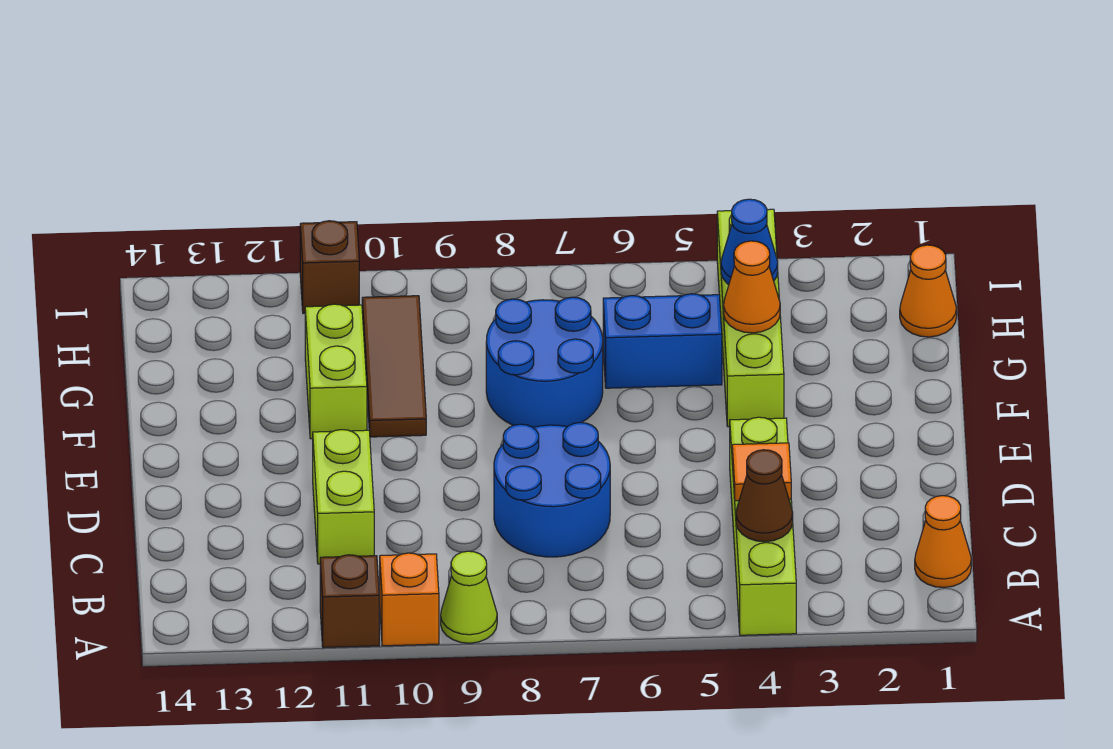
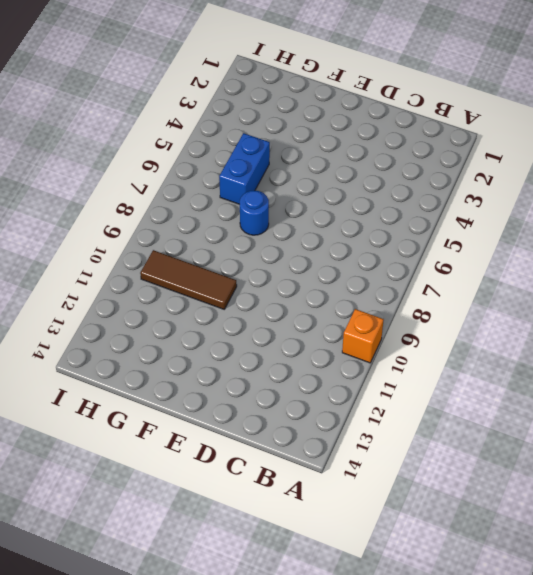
blue 1x1 round brick [240,190,269,235] -> blue 2x2 round brick [486,297,603,427]
none -> lime 1x4 brick [730,417,796,635]
none -> lime 1x1 cone [441,551,497,643]
none -> brown 1x1 brick [320,555,379,648]

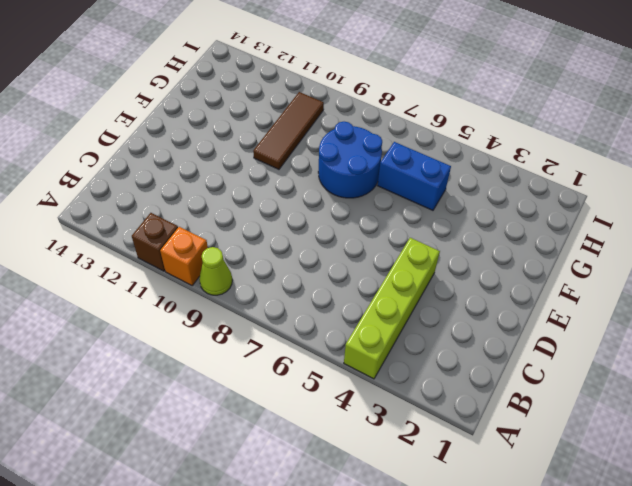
none -> orange 1x1 cone [915,496,971,588]
none -> blue 2x2 round brick [494,423,610,557]
none -> lime 1x2 brick [313,430,374,564]

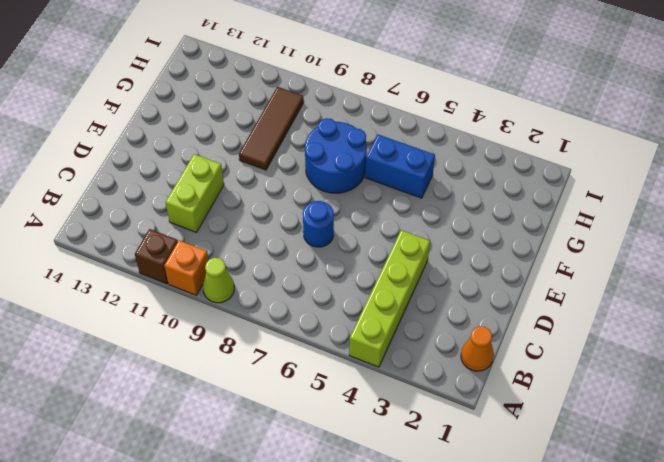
blue 1x1 round brick [303,201,334,247] -> blue 2x2 round brick [494,423,610,557]
none -> lime 1x4 brick [717,209,784,427]
none -> lime 1x2 brick [305,304,367,439]
none -> orange 1x1 cone [900,245,957,337]

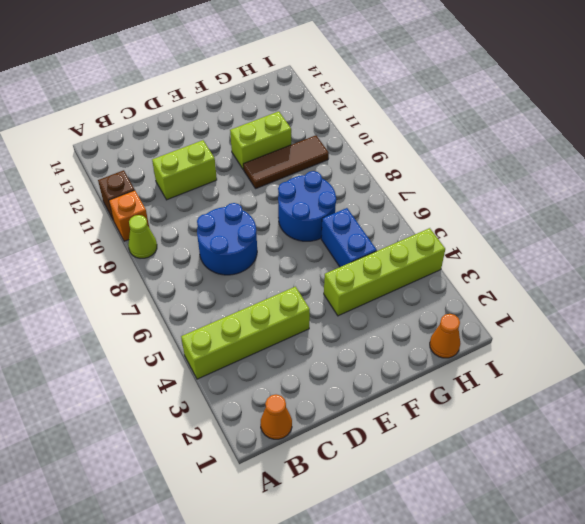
none -> brown 1x1 brick [300,221,359,313]
none -> brown 1x1 cone [736,450,793,542]
none -> orange 1x1 tile [732,443,791,501]

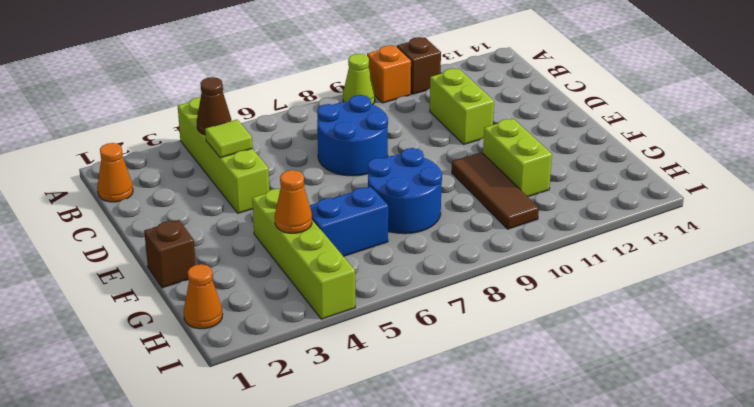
lime 1x1 tile [205,120,253,158] -> orange 1x1 tile [732,443,791,501]
brown 1x1 brick [144,220,196,288] -> brown 1x1 brick moved to [300,221,359,313]
none -> blue 1x1 cone [721,199,778,285]

